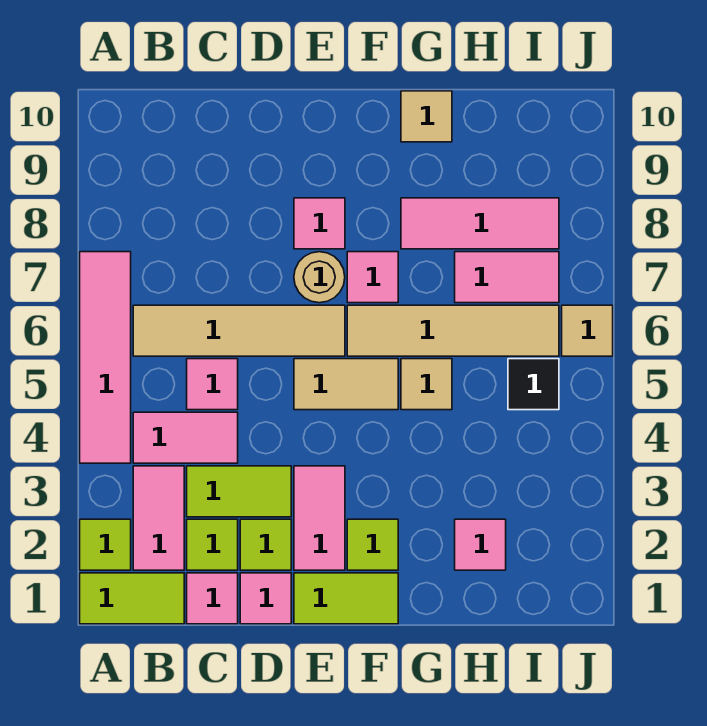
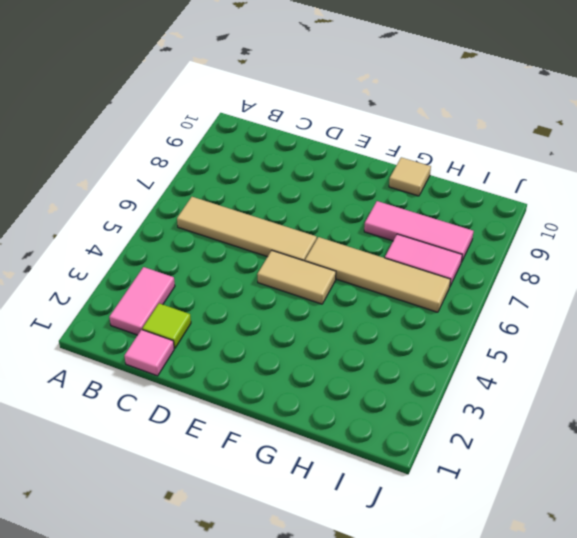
none -> lime 1x2 tile [80,573,184,624]
none -> lime 1x1 tile [80,519,131,570]
none -> pink 1x4 tile [80,252,131,463]

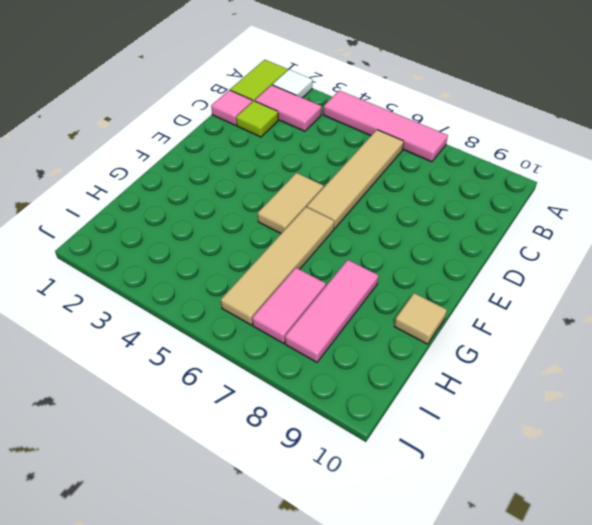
white 1x1 tile [273,70,312,98] -> lime 1x1 tile [80,519,131,570]
none -> pink 1x2 tile [133,412,238,463]
none -> lime 1x2 tile [187,466,291,517]
none -> pink 1x1 tile [187,359,238,410]

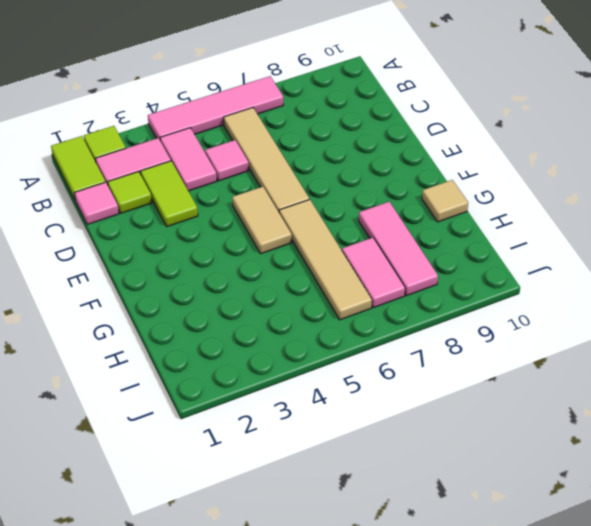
none -> pink 1x1 tile [240,573,291,624]
none -> lime 1x1 tile [240,519,291,570]
none -> lime 1x2 tile [294,573,398,624]

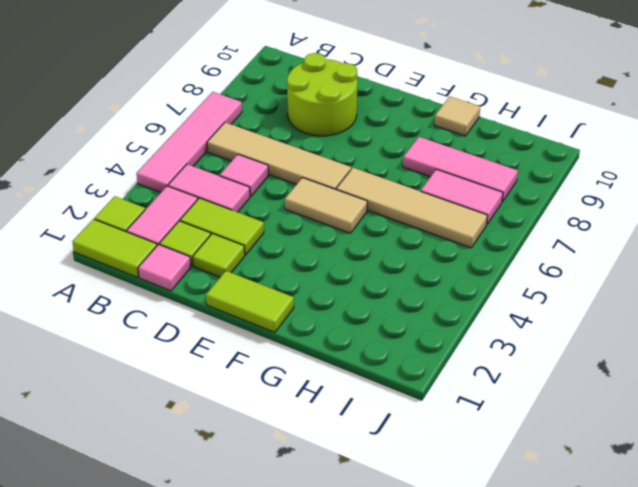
lime 2x2 round brick [287,53,357,136] -> none
none -> pink 1x1 tile [240,573,291,624]
none -> pink 1x2 tile [294,466,345,570]
none -> tan 1x1 round brick [294,252,345,303]

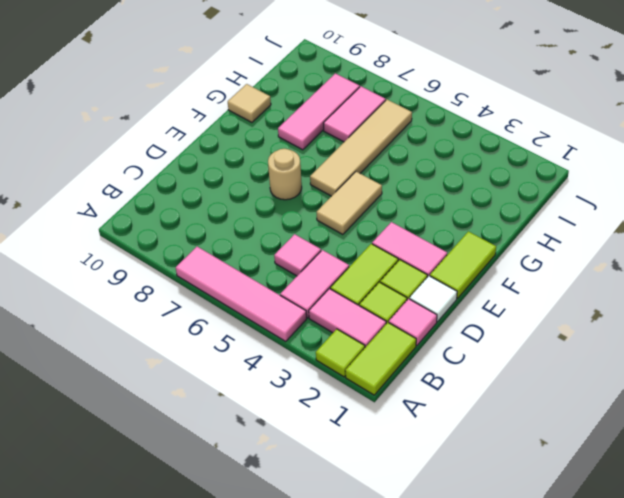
white 1x1 tile [410,276,457,322] -> pink 1x1 tile [240,573,291,624]
none -> tan 1x4 tile [133,305,345,356]
none -> pink 1x1 tile [294,198,345,249]
none -> lime 1x1 tile [347,519,398,570]

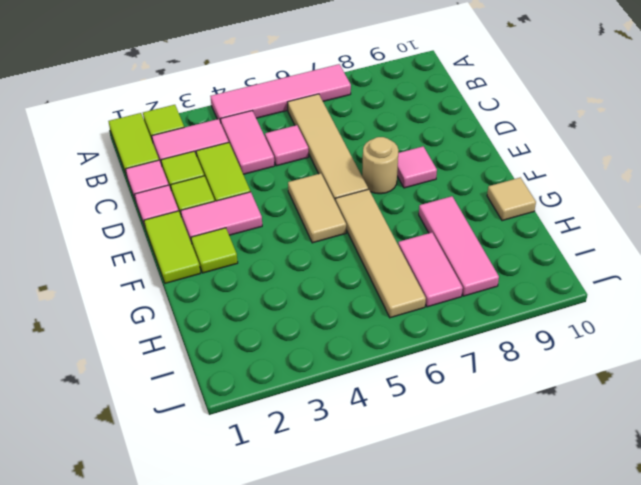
none -> pink 1x1 tile [347,252,398,303]
none -> tan 1x1 tile [401,359,452,410]
none -> pink 1x1 tile [455,519,506,570]

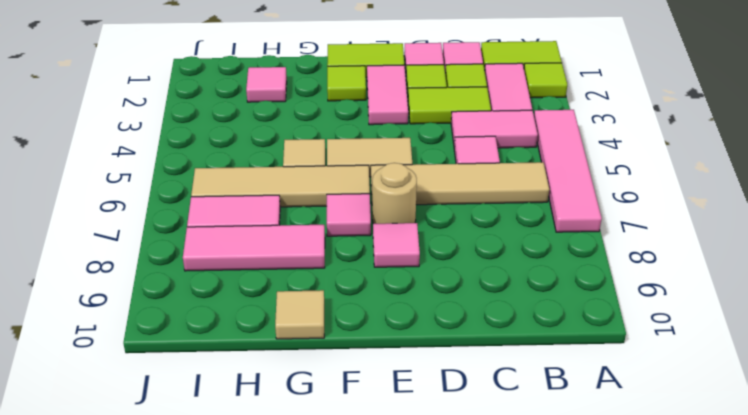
none -> black 1x1 tile [508,359,559,410]
none -> tan 1x1 tile [562,305,613,356]

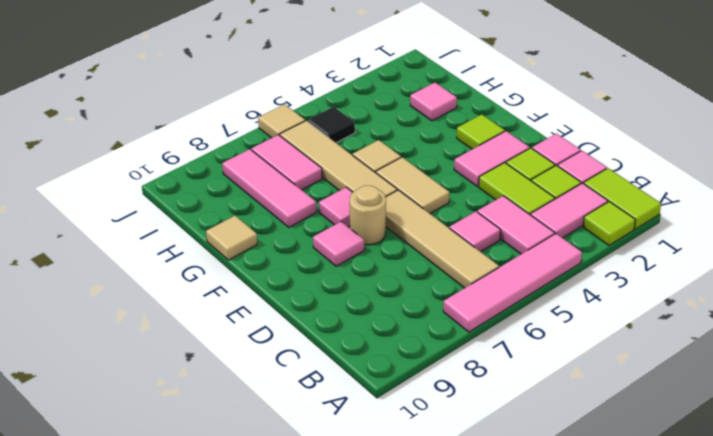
none -> lime 1x2 tile [294,573,398,624]

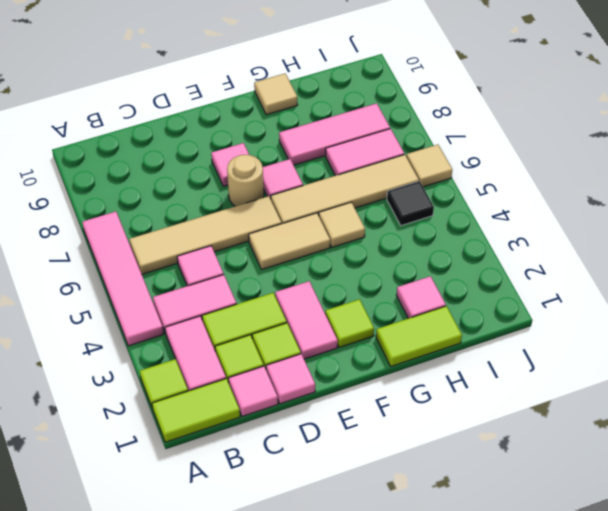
lime 1x2 tile [376,306,462,366] -> lime 1x2 tile moved to [294,573,398,624]

